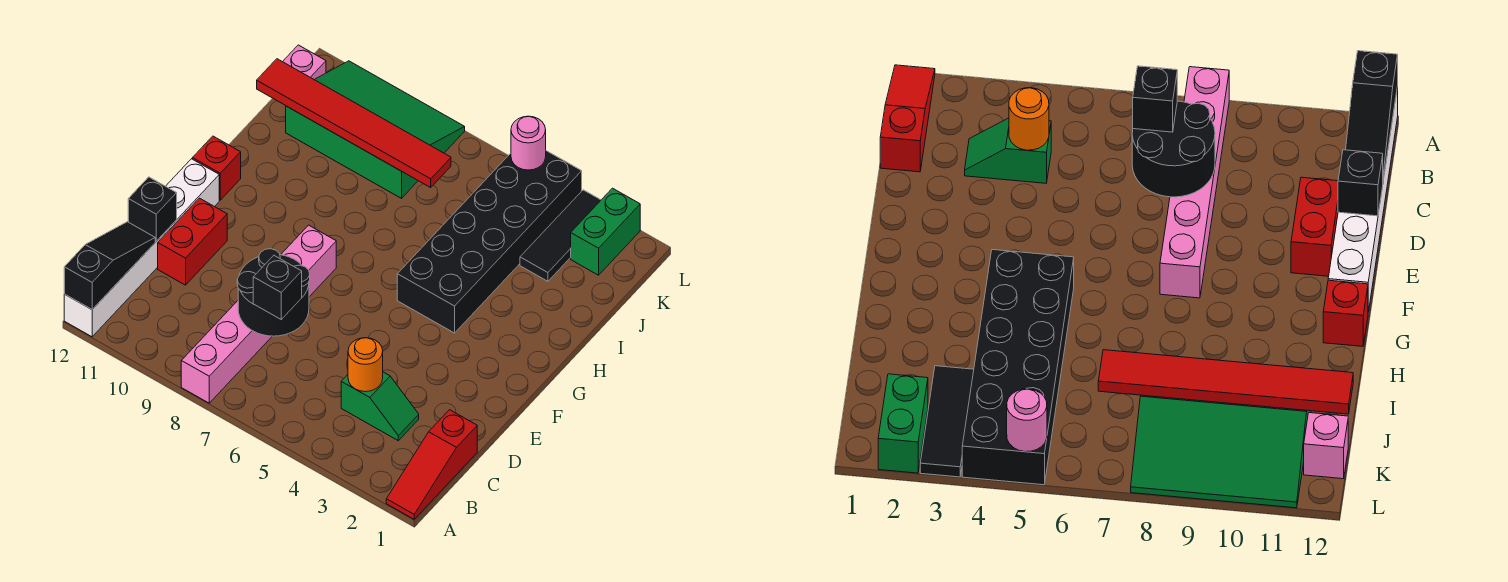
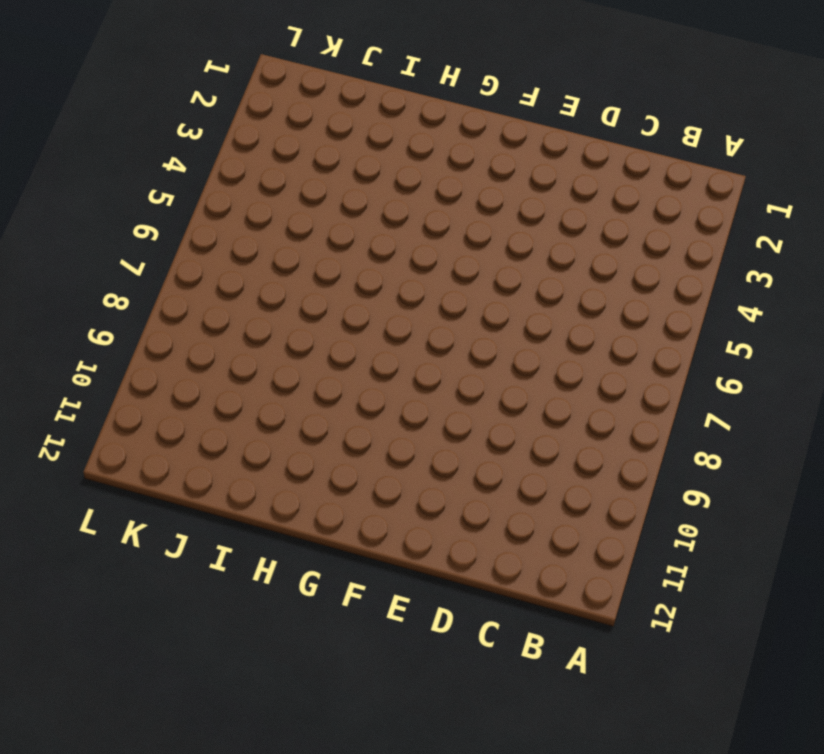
none -> red 1x3 slope [386,410,477,519]
none -> pink 1x6 brick [181,225,336,403]
none -> white 1x6 brick [64,159,219,337]

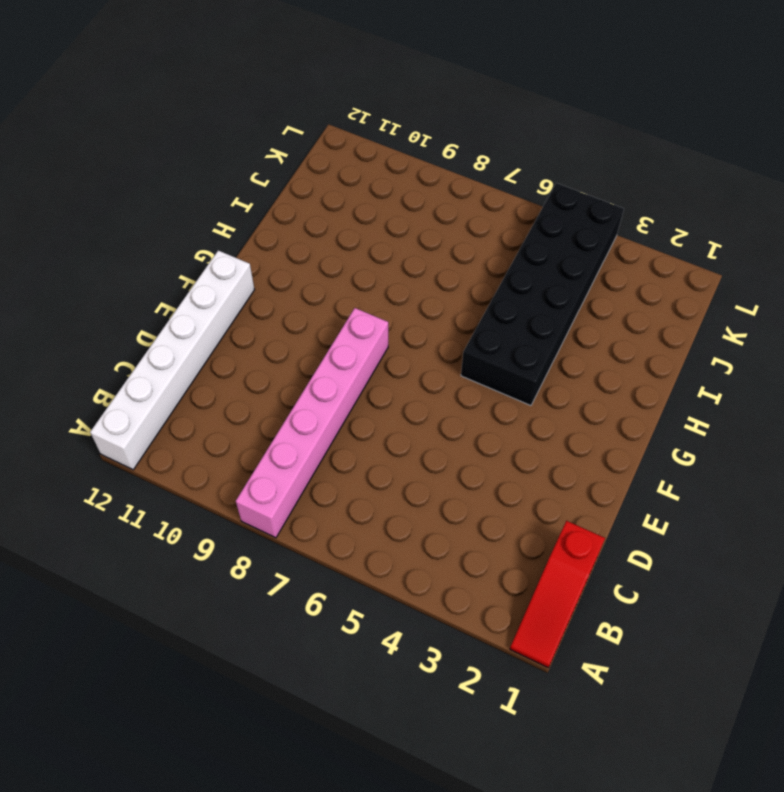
none -> green 1x2 slope [341,372,419,441]
none -> red 1x2 brick [158,198,227,285]
none -> red 1x1 brick [192,136,241,200]

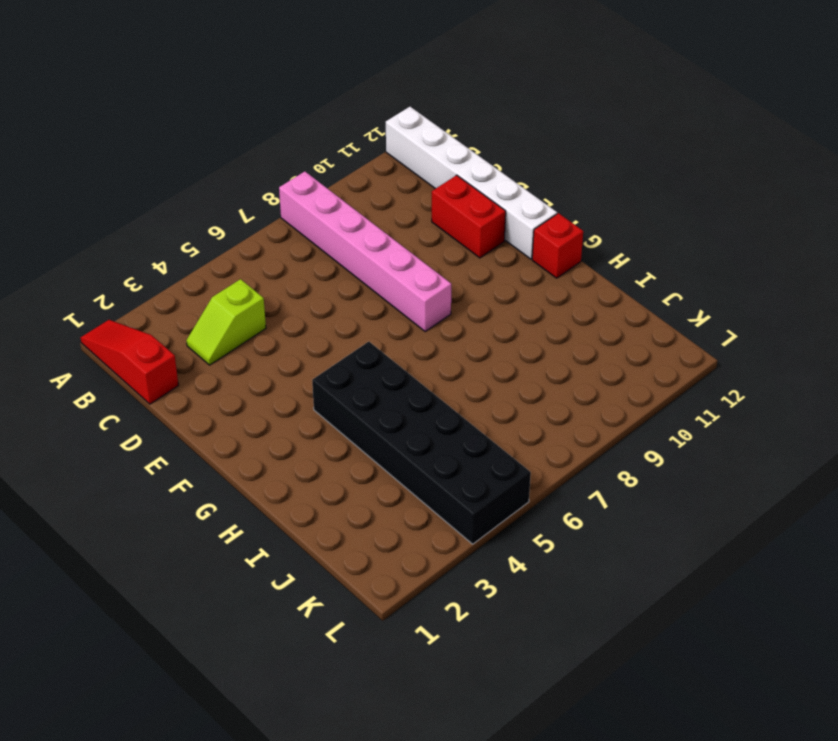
lime 1x2 slope [186,279,266,365] -> green 1x2 slope [341,372,419,441]
none -> black 1x3 tile [520,190,601,281]
none -> green 3x4 slope [286,61,465,198]
none -> green 1x2 brick [571,188,640,275]

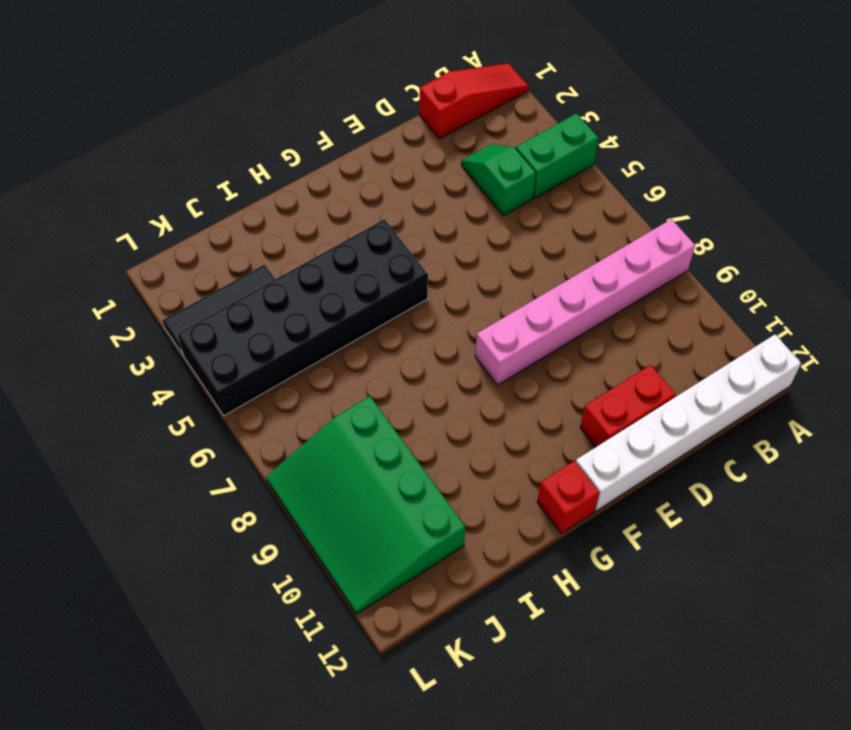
green 1x2 brick [516,113,598,198] -> green 1x2 brick moved to [571,188,640,275]
none -> pink 1x1 brick [283,45,326,79]
none -> black 1x3 slope [64,222,155,309]
none -> orange 1x1 round brick [348,338,383,392]

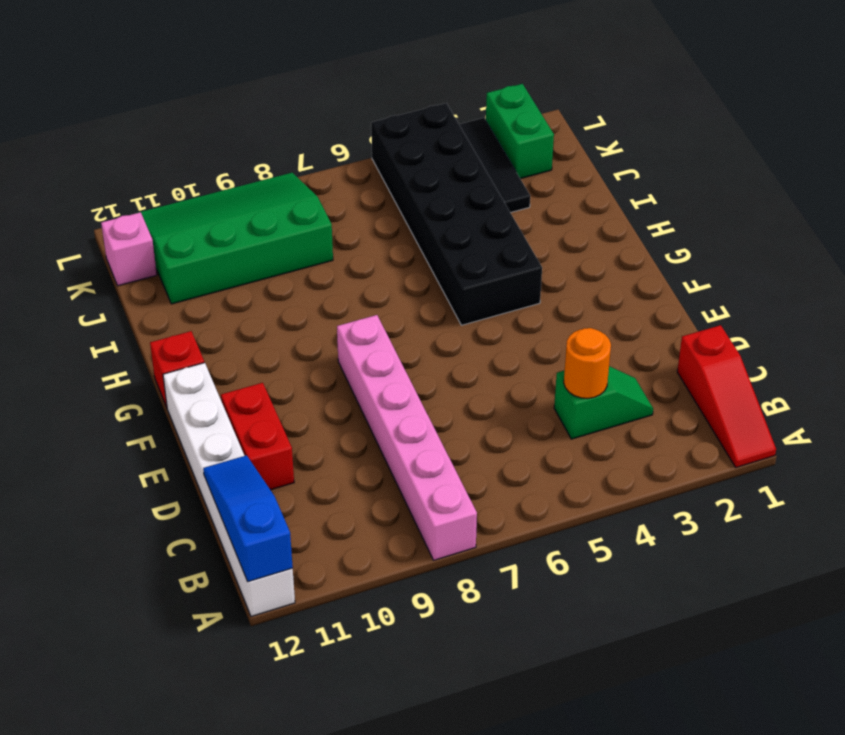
blue 1x3 slope [203,455,293,582] -> black 1x3 slope [64,222,155,309]
none -> black 2x2 round brick [237,249,310,336]
none -> black 1x1 brick [128,177,177,241]
none -> red 1x6 tile [257,59,451,187]

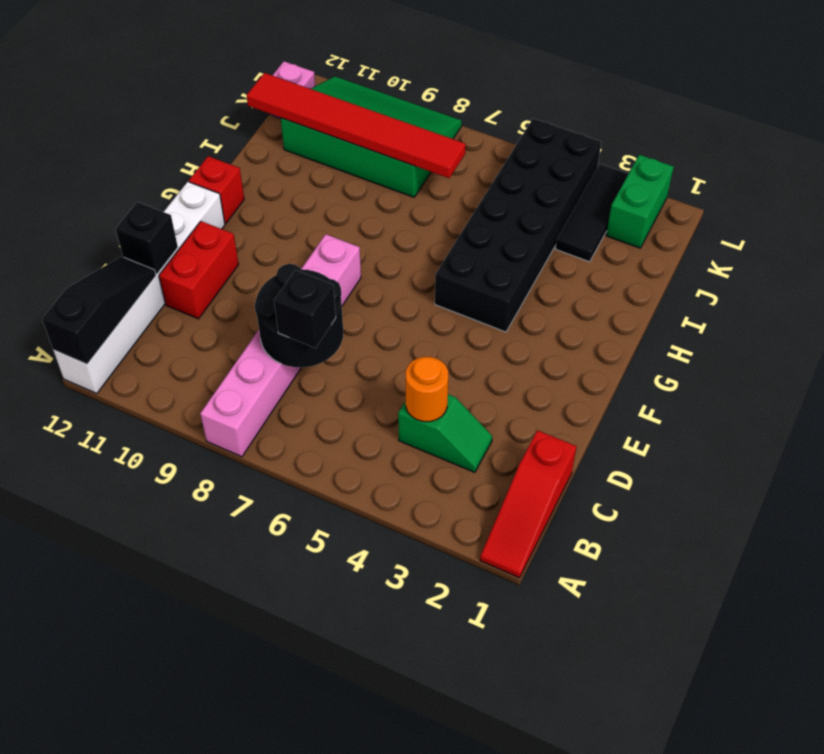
none -> pink 1x1 round brick [511,116,546,170]

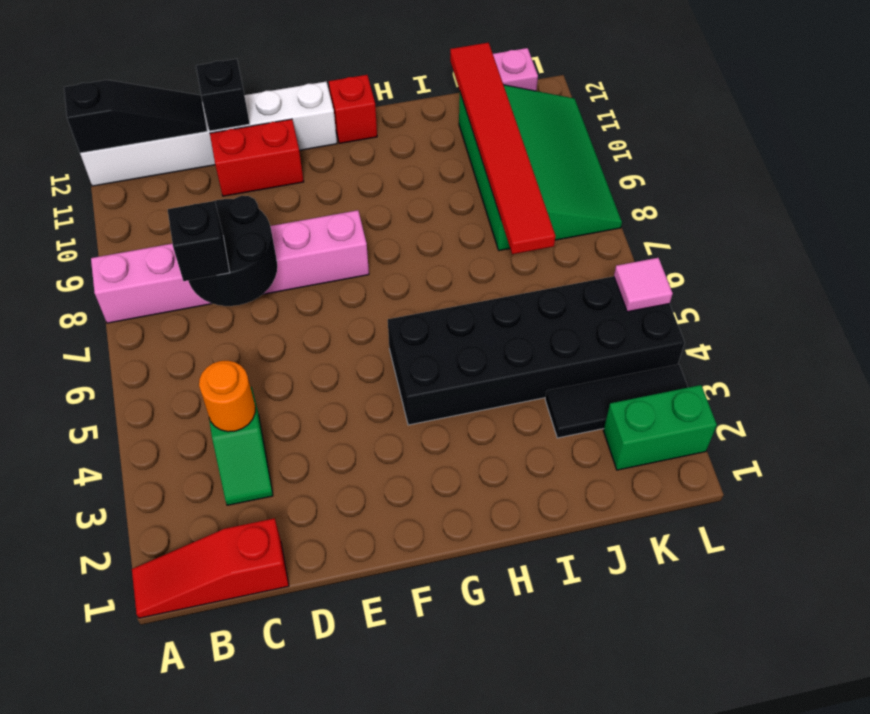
pink 1x1 tile [614,258,673,312] -> pink 1x1 round brick [511,116,546,170]

